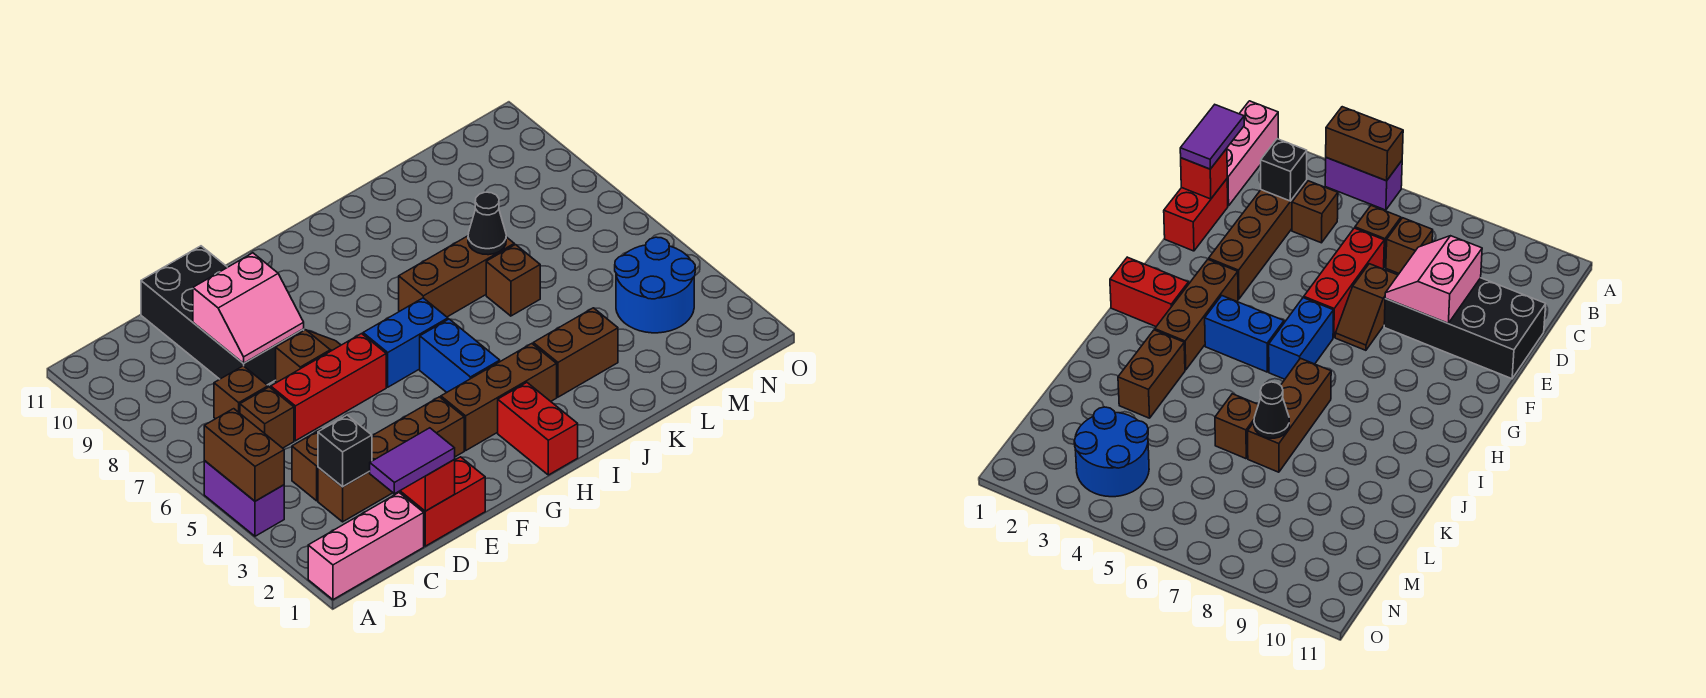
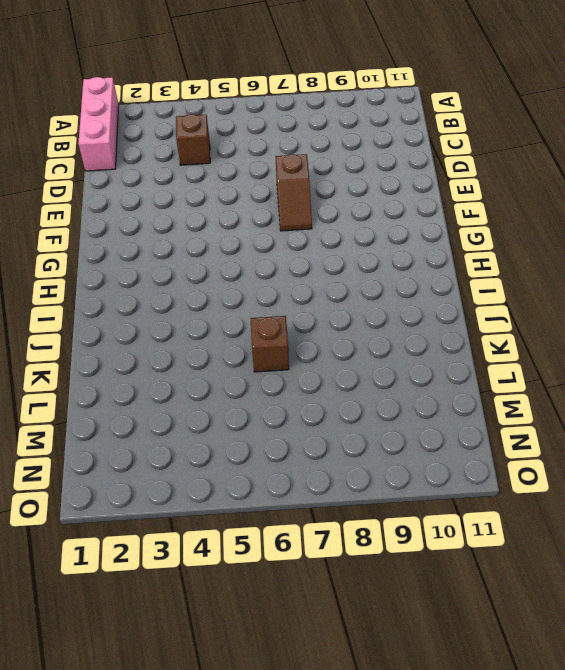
none -> purple 1x2 brick [204,461,284,536]
none -> brown 1x4 brick [318,397,464,522]
none -> brown 1x1 brick [240,387,294,448]

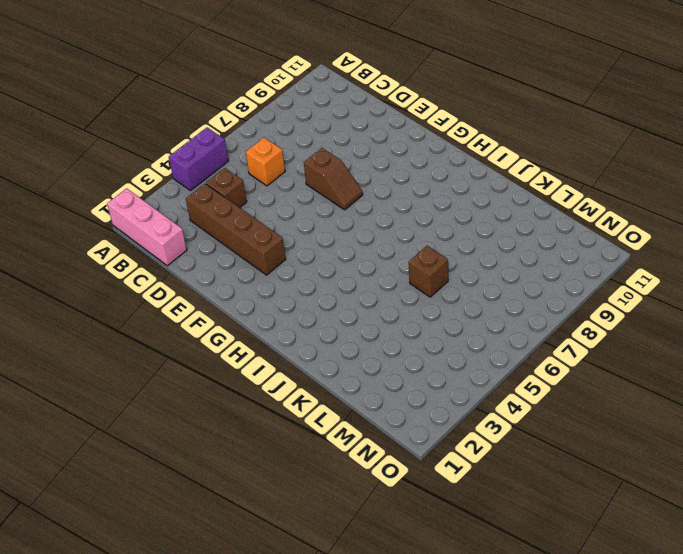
orange 1x1 brick [246,138,285,186] -> brown 1x1 brick [240,387,294,448]
none -> brown 1x1 brick [214,366,268,419]
none -> red 1x2 brick [401,457,485,546]
none -> red 1x3 brick [271,334,386,441]

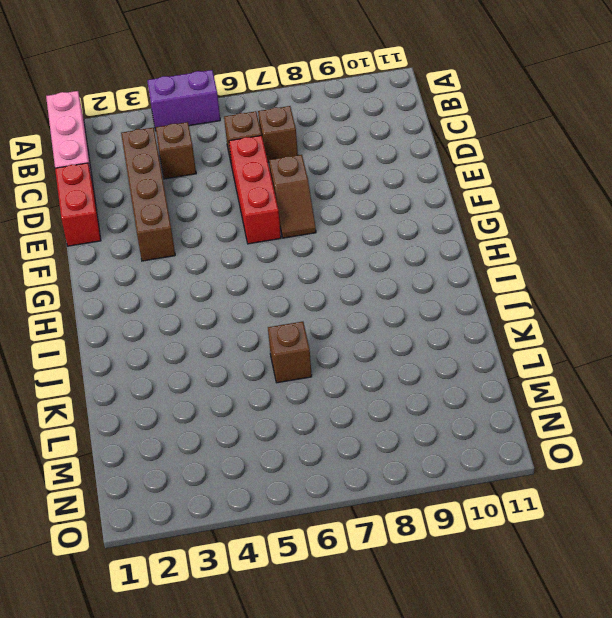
none -> black 2x4 brick [141,246,304,385]
none -> brown 1x3 brick [441,344,557,450]
none -> blue 1x2 brick [363,298,448,387]

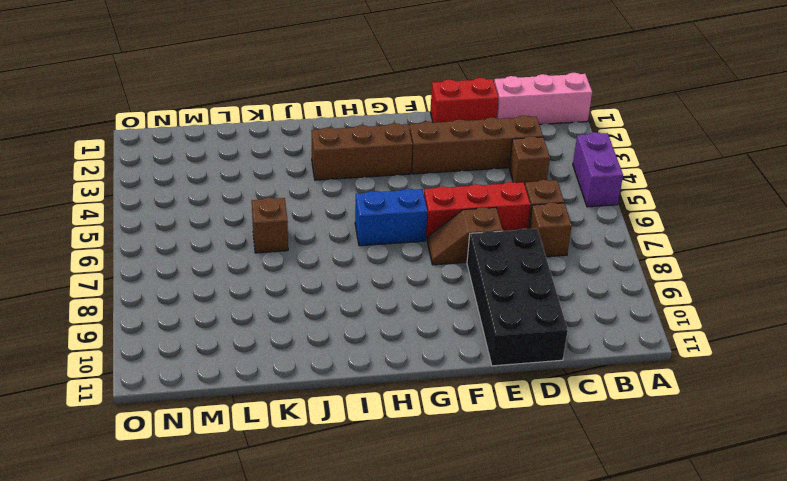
none -> red 1x2 brick [498,383,578,475]
none -> blue 1x2 brick [420,319,500,392]
none -> brown 1x3 brick [399,236,514,317]

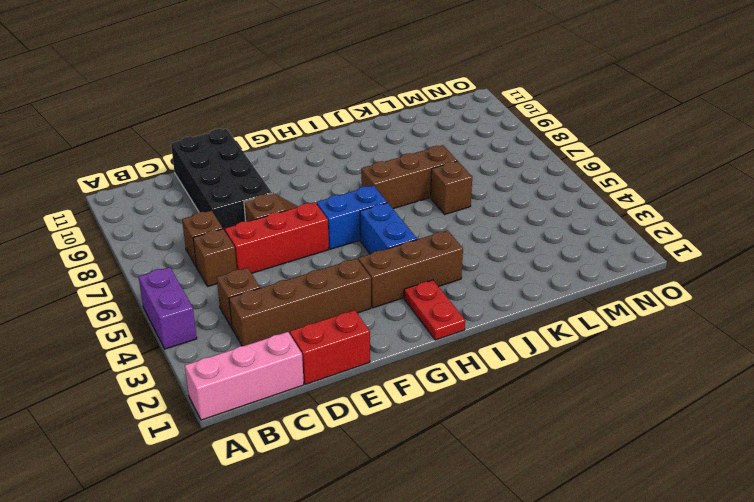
red 1x2 plate [404,280,465,340] -> red 1x2 brick [498,383,578,475]
none -> brown 1x2 brick [533,308,618,397]
none -> blue 2x2 round brick [615,237,695,333]
none -> brown 1x2 brick [204,409,284,501]

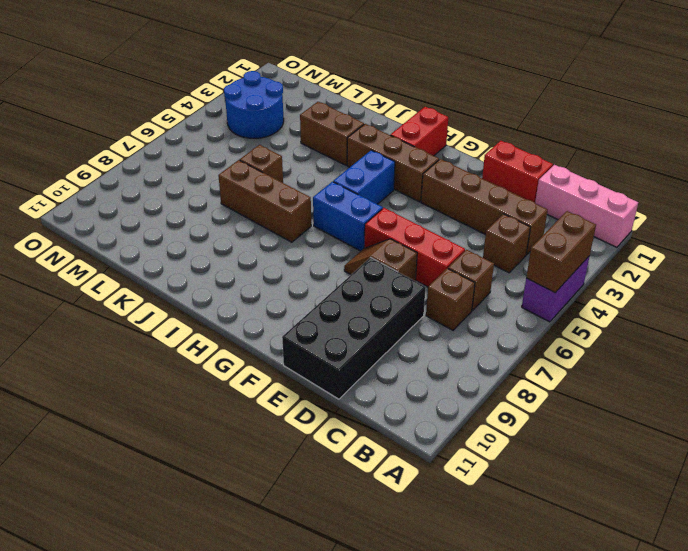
none -> black 1x1 brick [318,415,372,487]
none -> red 1x1 brick [401,460,455,511]
none -> pink 2x2 slope [193,253,304,363]

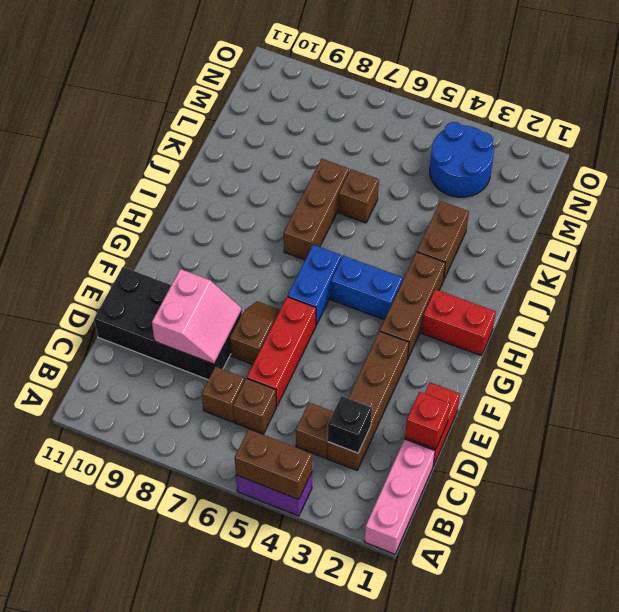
none -> black 1x1 cone [468,192,506,255]
none -> purple 1x2 tile [370,428,455,494]

